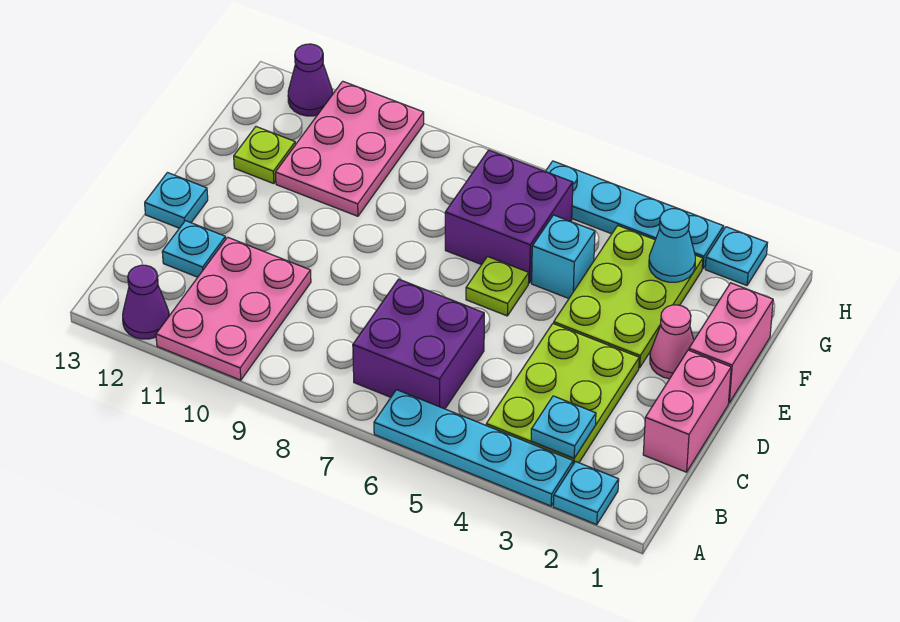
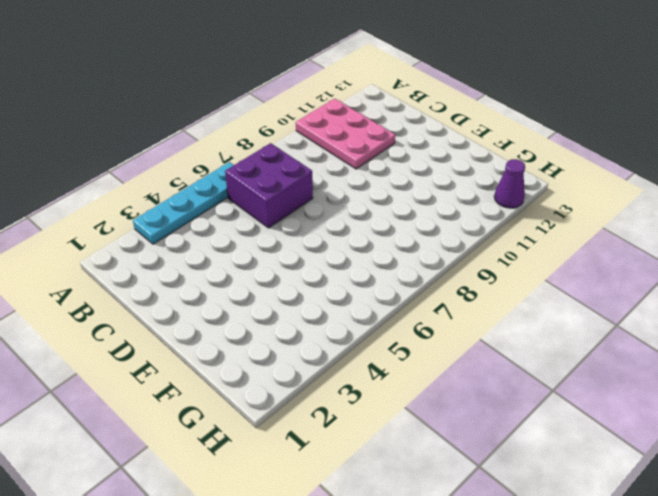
none -> cyan 1x1 plate [553,462,619,525]
none -> purple 1x1 cone [123,265,169,339]
none -> lime 2x3 plate [486,324,639,464]

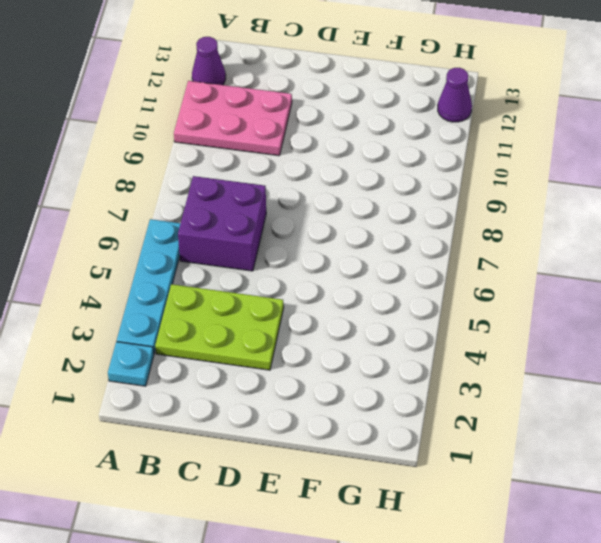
none -> pink 1x2 brick [643,350,731,472]
none -> cyan 1x1 plate [162,221,226,277]
none -> cyan 1x1 plate [145,173,208,228]

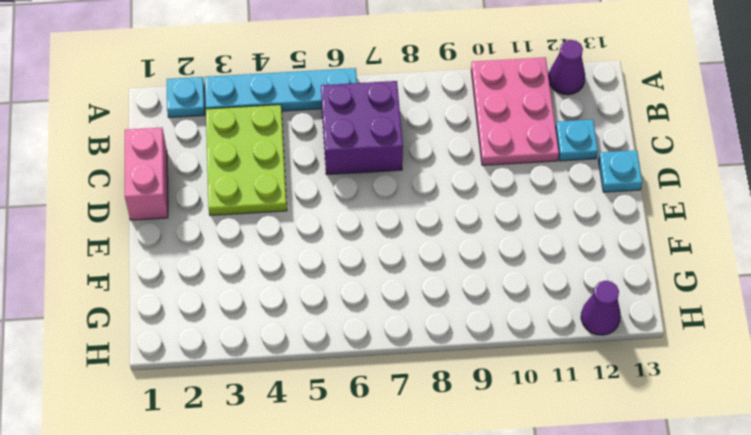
none -> pink 1x2 brick [689,283,773,403]
none -> pink 1x1 cone [650,305,694,379]
none -> lime 2x3 plate [554,226,703,368]

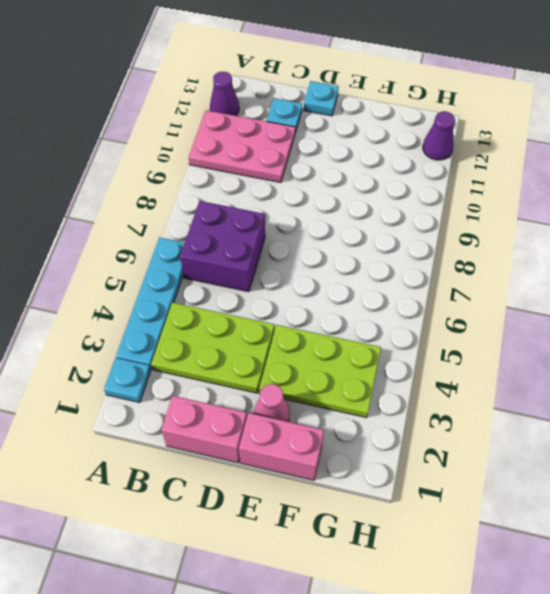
none -> lime 1x1 plate [466,257,529,316]
none -> cyan 1x1 brick [532,215,595,298]
none -> purple 2x2 brick [445,150,573,283]

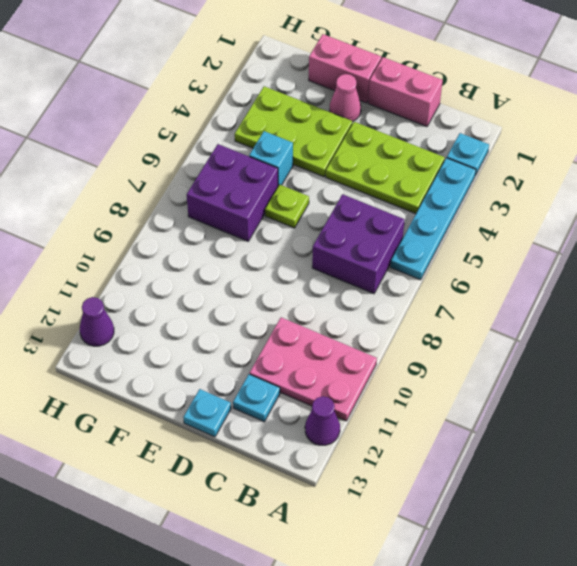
none -> pink 2x3 plate [275,81,424,216]
none -> lime 1x1 plate [234,127,295,184]
none -> cyan 1x1 plate [705,227,767,285]

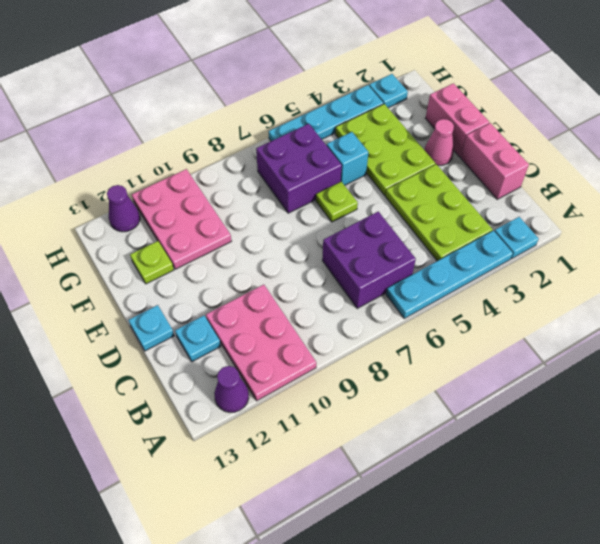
none -> cyan 1x1 plate [531,396,596,458]
none -> cyan 1x1 cone [649,209,695,282]

